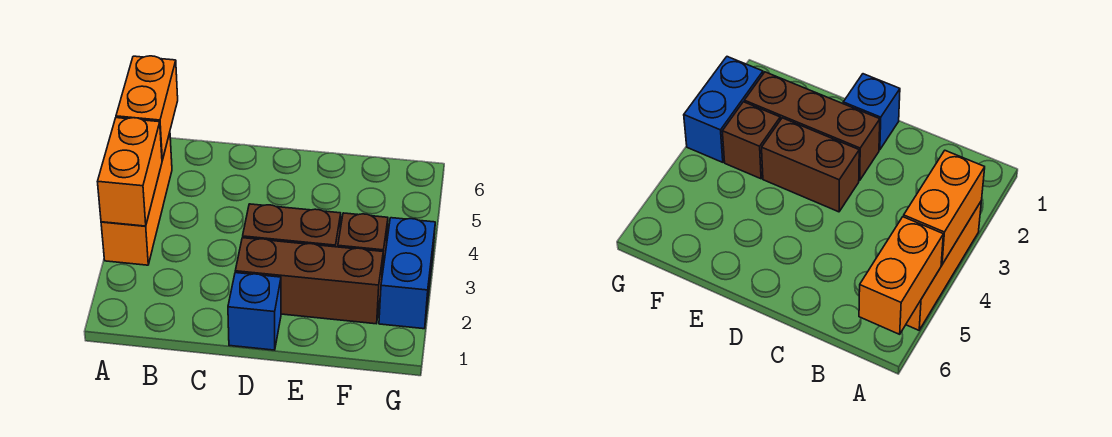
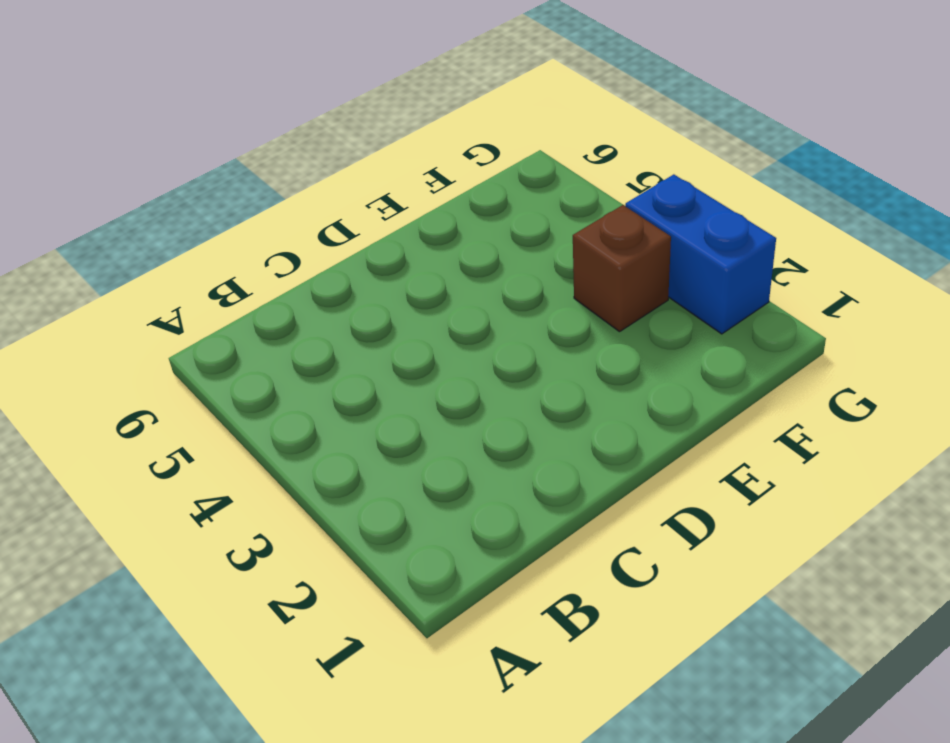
none -> orange 1x3 brick [101,133,172,265]
none -> blue 1x1 brick [228,273,281,350]

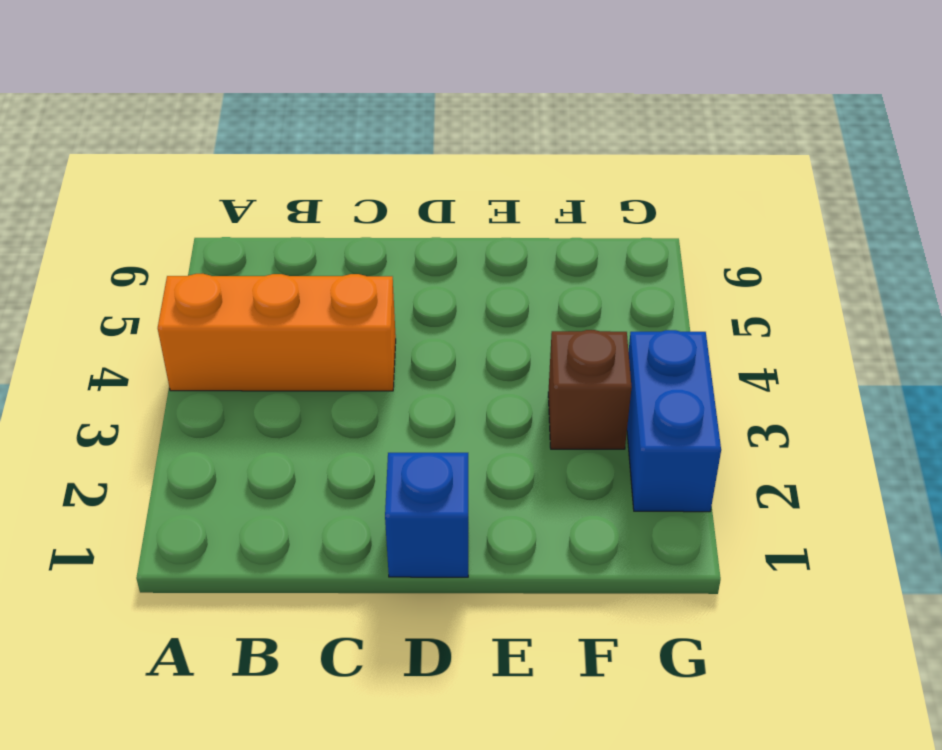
orange 1x3 brick [158,274,396,391] -> orange 1x3 brick turned to [101,133,172,265]
none -> brown 1x3 brick [235,238,383,324]
none -> brown 1x2 brick [243,204,341,247]

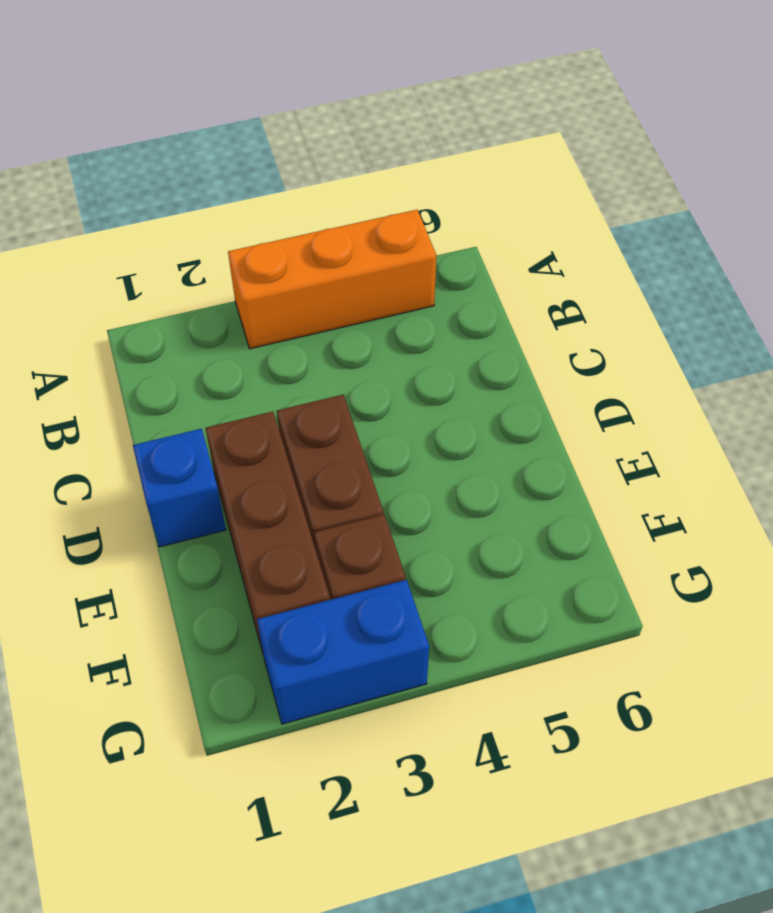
none -> orange 1x2 brick [97,118,162,226]
none -> orange 1x2 brick [116,56,178,160]

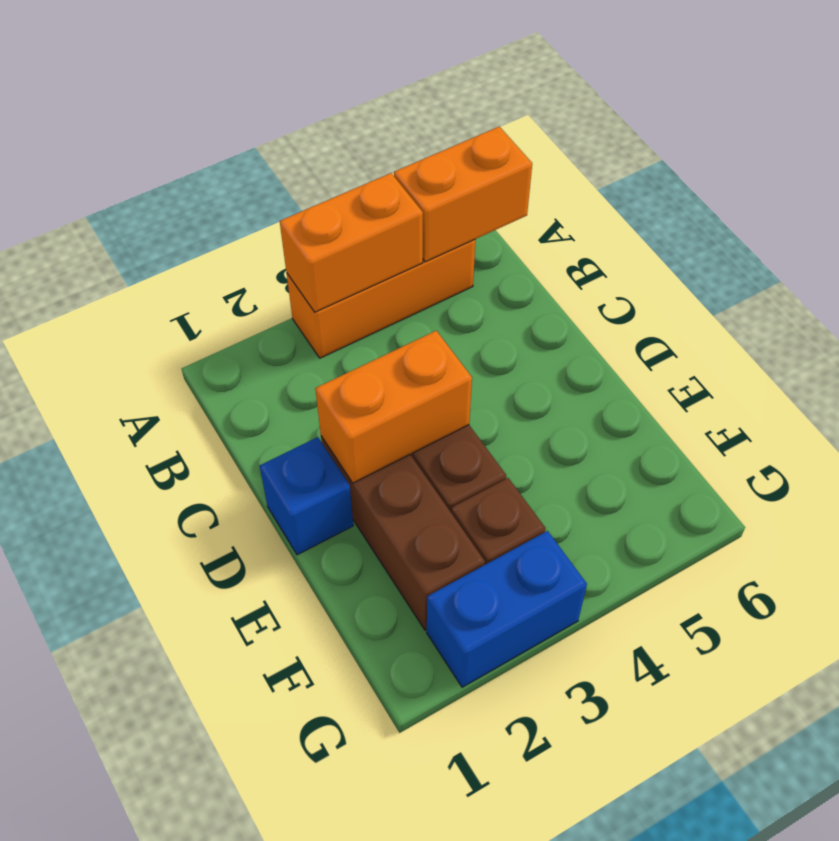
orange 1x2 brick [315,331,472,483] -> none

